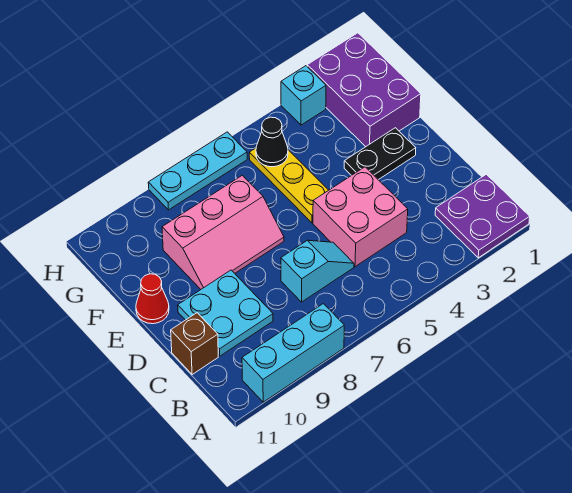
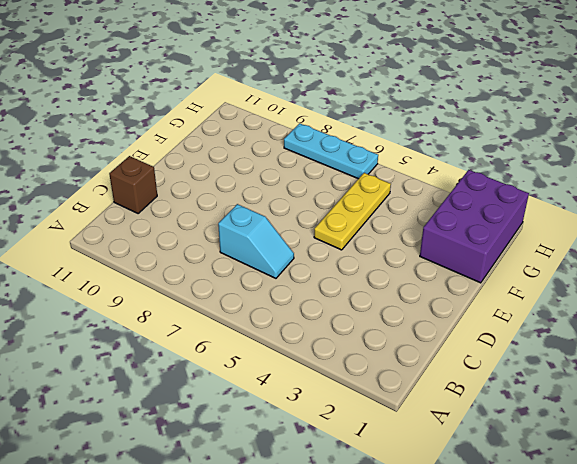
none -> purple 2x2 plate [435,174,530,258]
none -> cyan 1x3 brick [242,304,344,402]
none -> pink 2x2 brick [313,167,408,267]

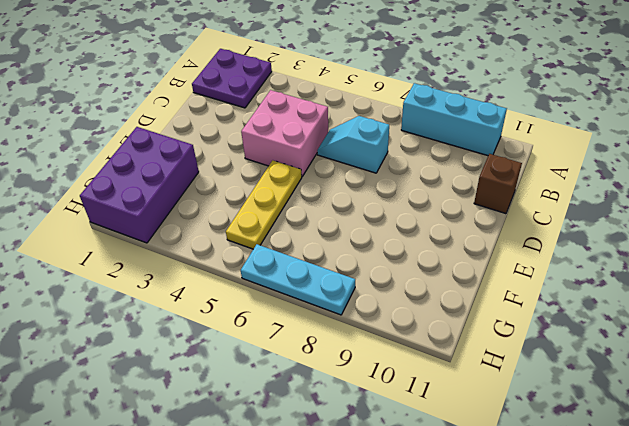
none -> cyan 2x2 plate [178,270,273,356]
none -> black 1x2 plate [344,128,416,180]
none -> pink 2x3 slope [162,175,284,289]

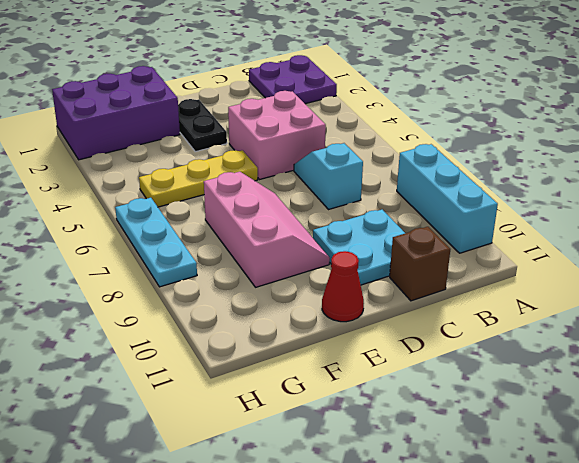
none -> cyan 1x1 brick [281,66,326,125]
none -> black 1x1 cone [256,117,288,167]

